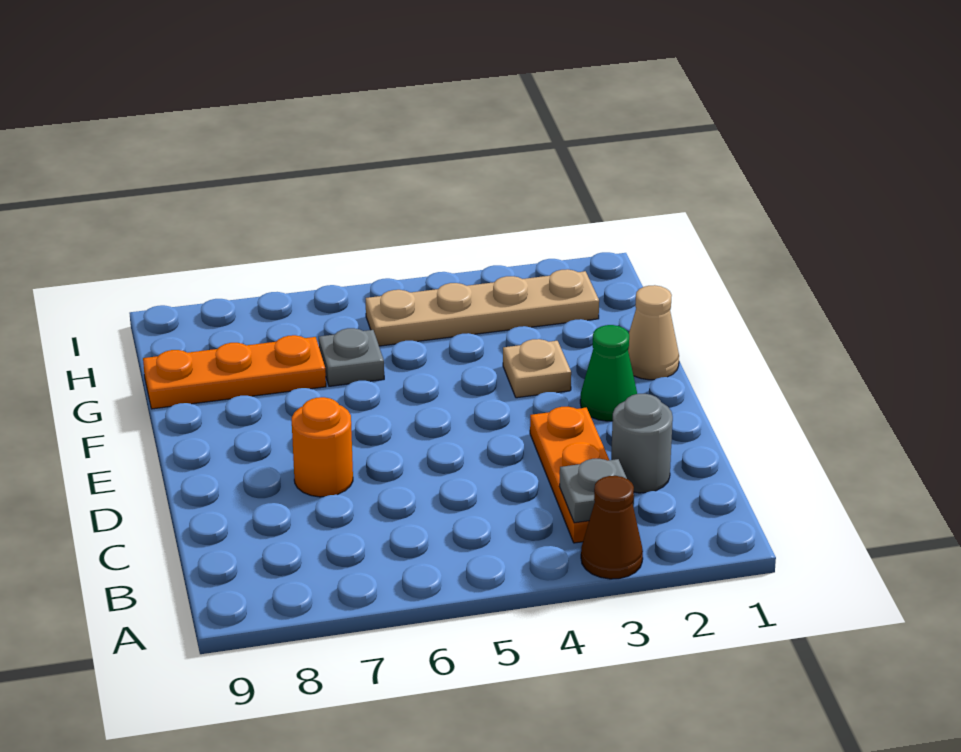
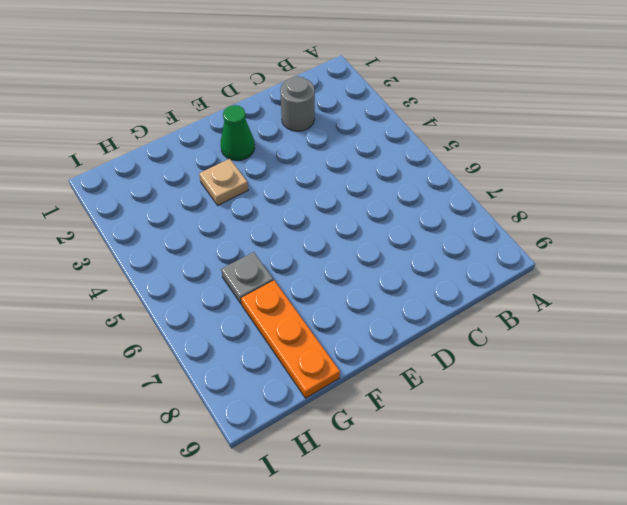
none -> brown 1x1 cone [581,476,643,579]
none -> orange 1x3 plate [530,407,609,543]

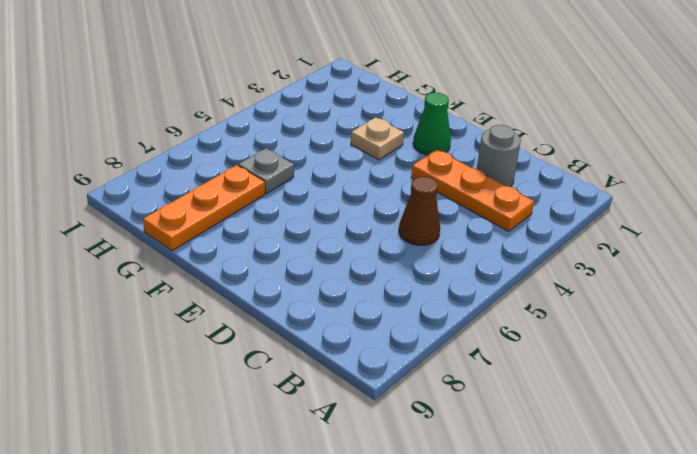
brown 1x1 cone [399,177,440,245] -> brown 1x1 cone moved to [581,476,643,579]
none -> orange 1x1 round brick [292,397,353,497]
none -> tan 1x1 cone [628,285,679,380]

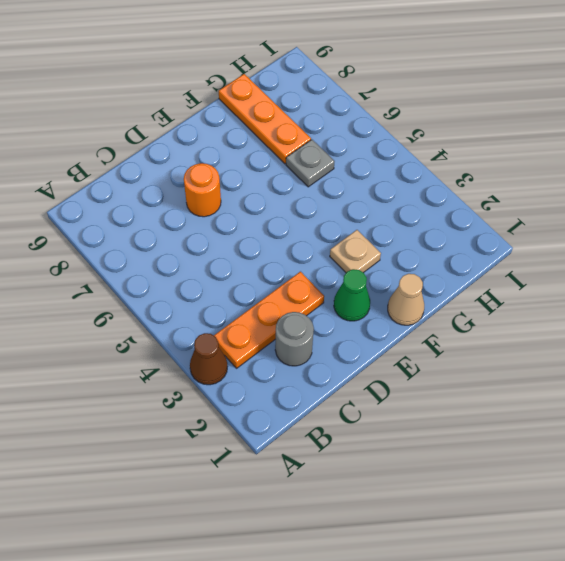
none -> tan 1x4 plate [366,269,599,346]
none -> grey 1x1 plate [559,459,634,523]

